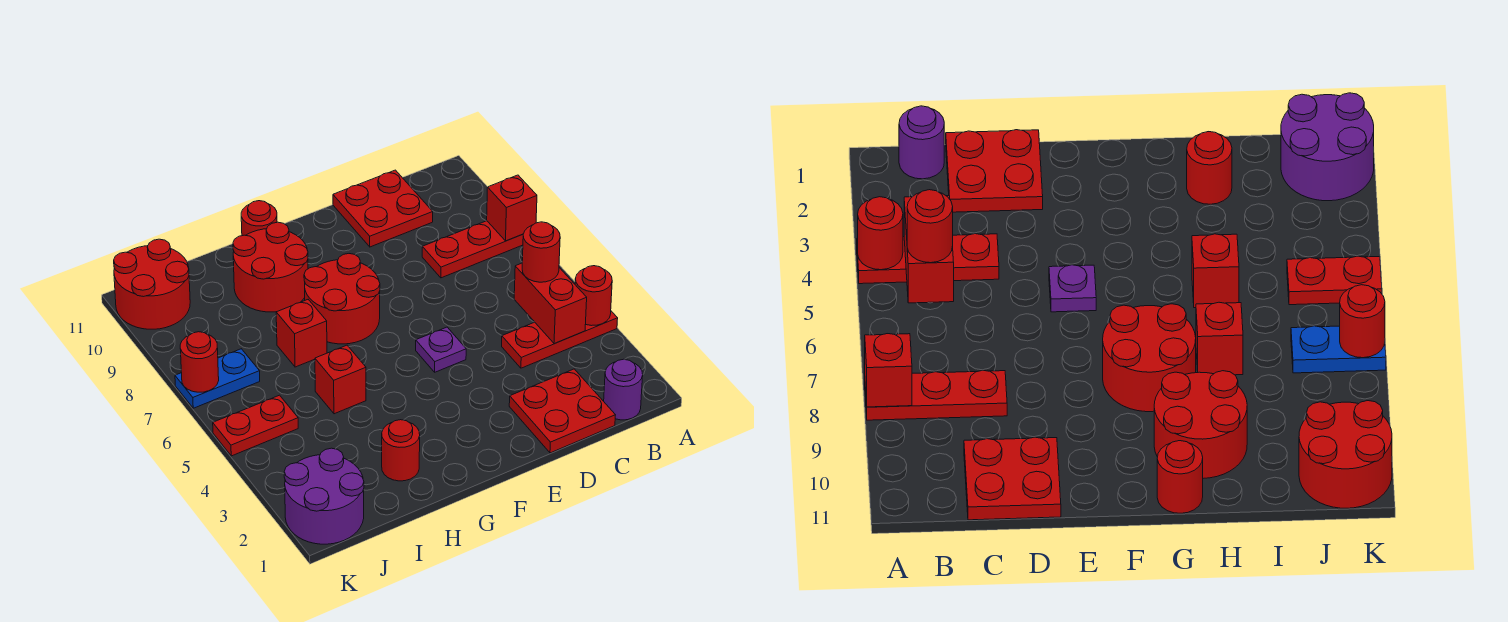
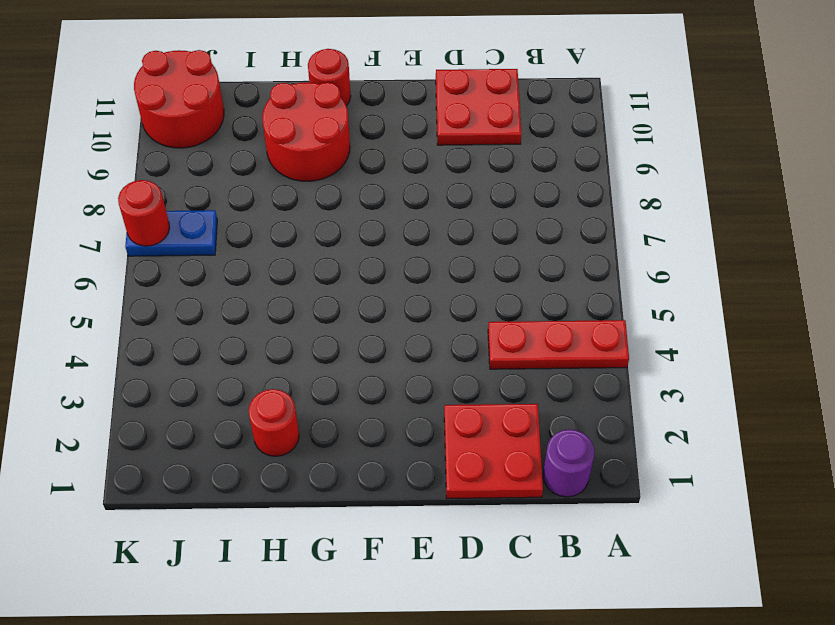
none -> red 1x3 plate [422,221,523,278]
none -> purple 1x1 plate [416,327,466,372]
none -> red 2x2 round brick [304,254,380,344]

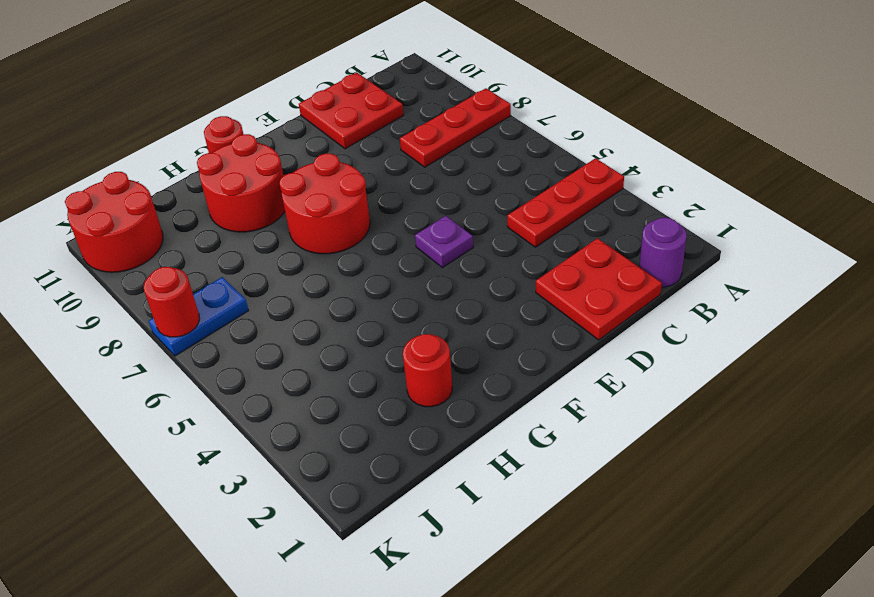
none -> red 1x1 brick [315,345,366,414]
none -> red 1x1 brick [276,300,327,367]
none -> purple 2x2 round brick [284,448,364,544]

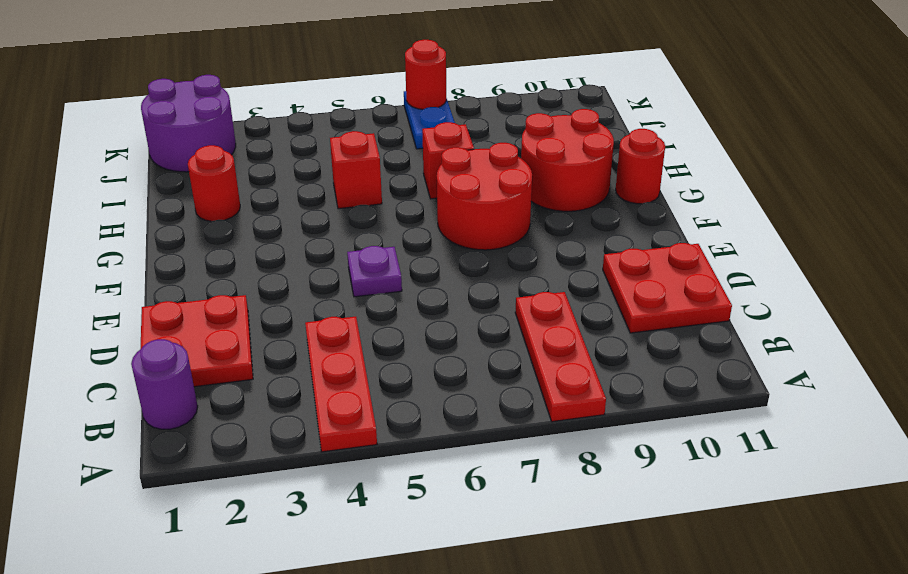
none -> red 1x2 plate [213,395,298,456]
none -> red 2x2 round brick [114,239,190,329]
none -> red 1x1 round brick [575,266,612,326]

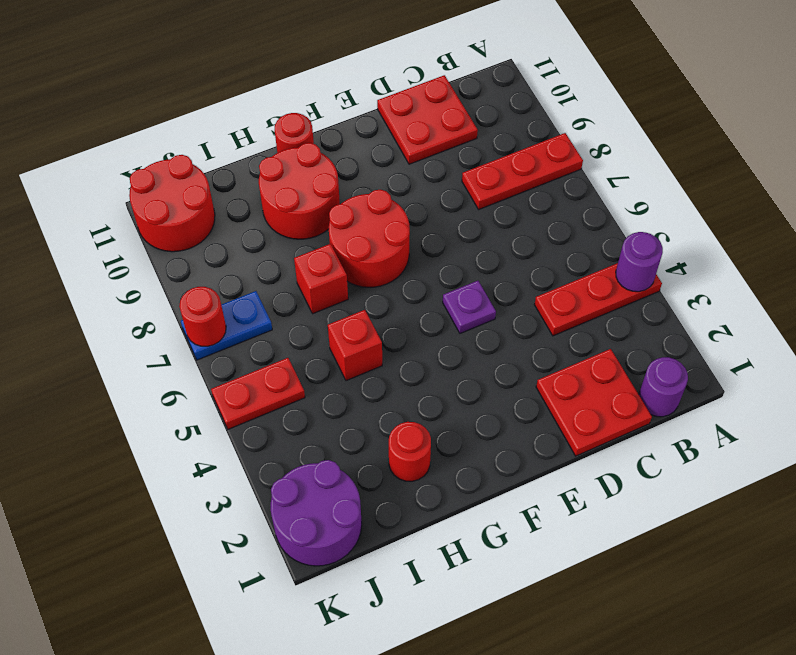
purple 1x1 round brick [616,232,663,292] -> red 1x1 round brick [575,266,612,326]
none -> red 1x1 brick [487,175,537,241]
none -> red 1x2 brick [514,263,587,344]
none -> red 1x1 round brick [522,222,560,282]

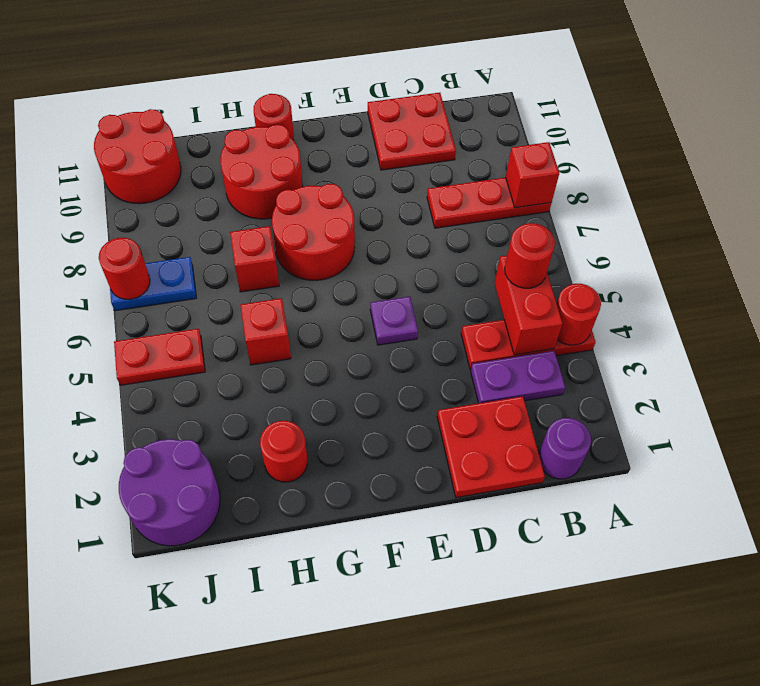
purple 1x2 plate [471,351,565,403] -> none

